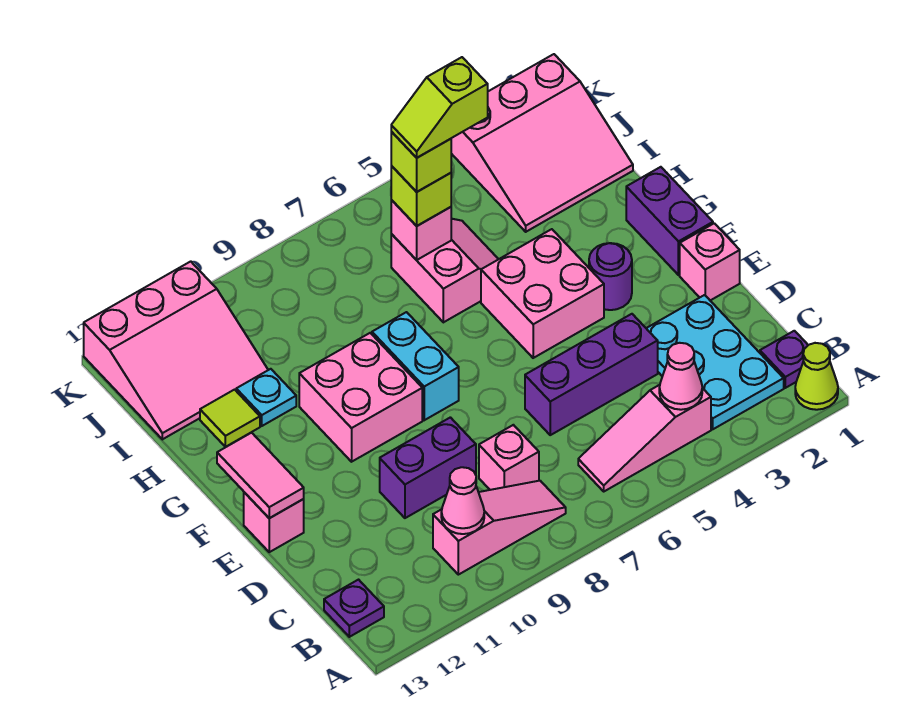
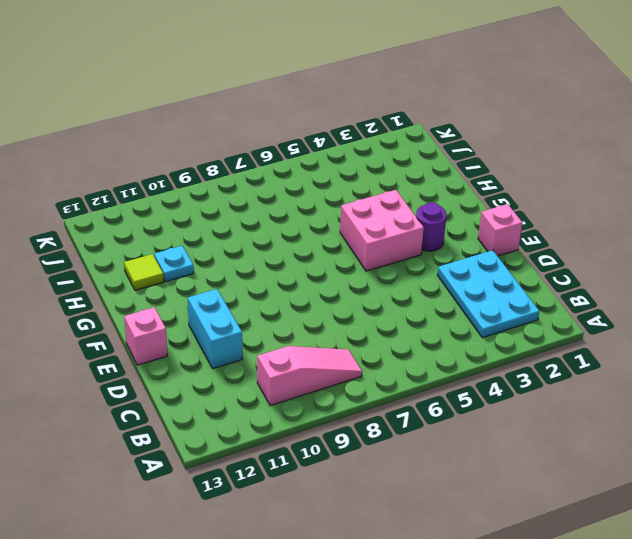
cyan 1x2 brick [188,289,242,368] -> cyan 1x2 brick moved to [372,312,459,420]
none -> lime 1x1 cone [795,343,838,410]
none -> purple 1x1 plate [760,331,808,388]
none -> pink 1x3 slope [578,385,711,491]

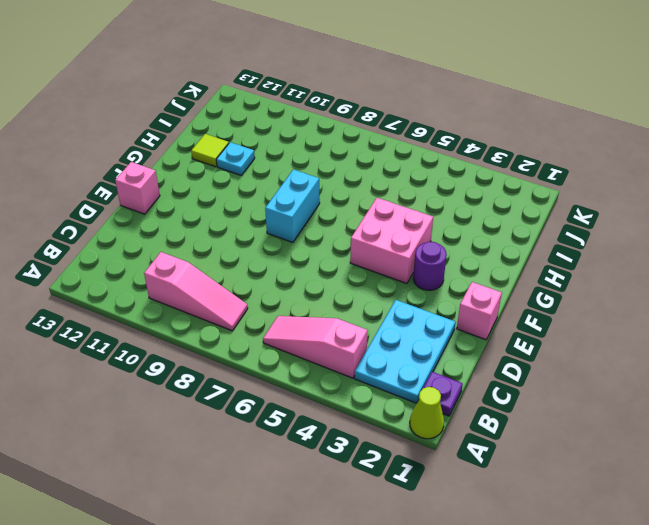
none -> purple 1x1 plate [324,580,384,637]
none -> pink 1x1 brick [479,425,539,490]
none -> purple 1x3 brick [525,314,658,435]

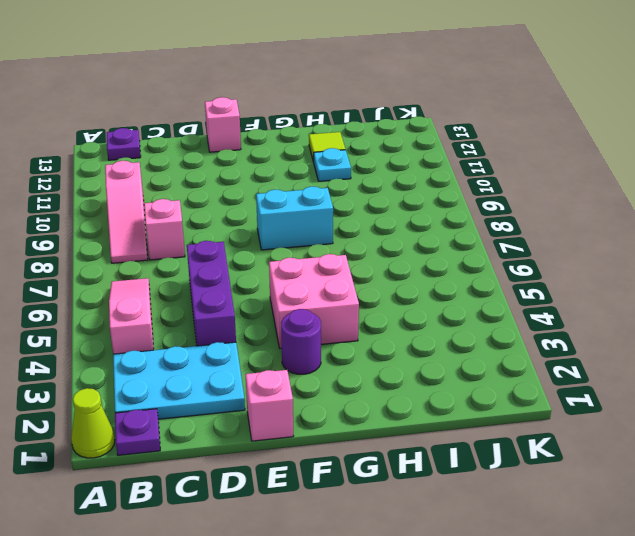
none -> purple 1x2 brick [380,417,476,518]
none -> purple 1x2 brick [626,167,713,275]
none -> pink 2x2 brick [299,333,422,462]

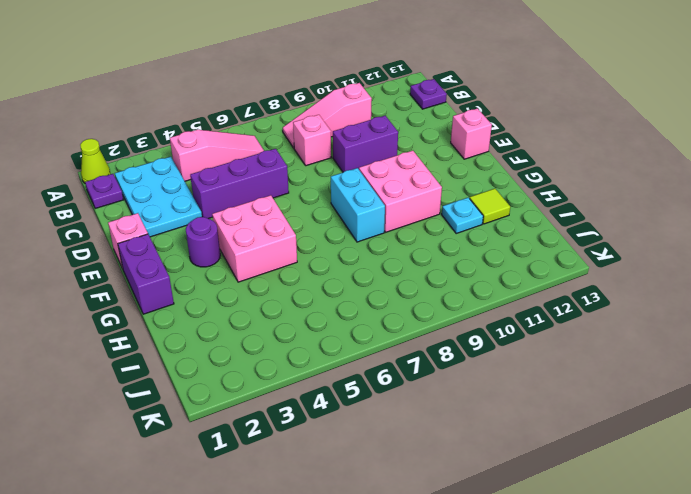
none -> pink 2x2 slope [391,219,498,322]
none -> pink 3x3 slope [451,54,633,232]
none -> pink 3x3 slope [84,261,268,439]

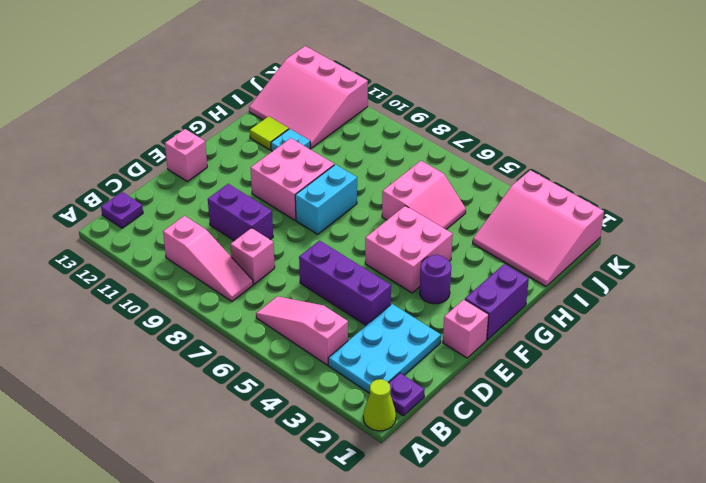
none -> pink 1x1 cone [659,343,702,410]
none -> pink 1x1 cone [441,467,484,534]
none -> pink 1x2 tile [217,433,304,518]

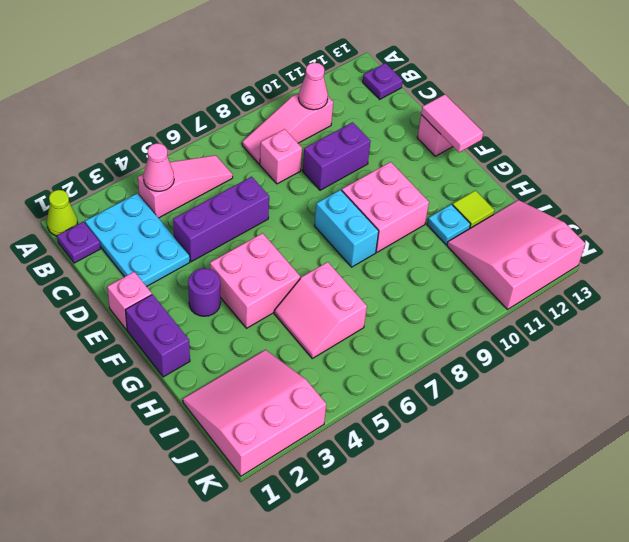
none -> pink 1x1 brick [391,200,451,260]
none -> lime 1x1 brick [391,166,451,226]
none -> lime 1x1 brick [391,132,451,192]

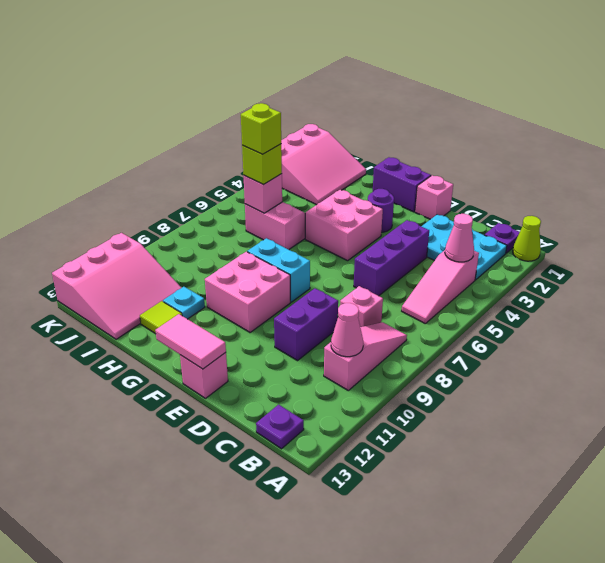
none -> lime 1x2 slope [391,57,488,158]

